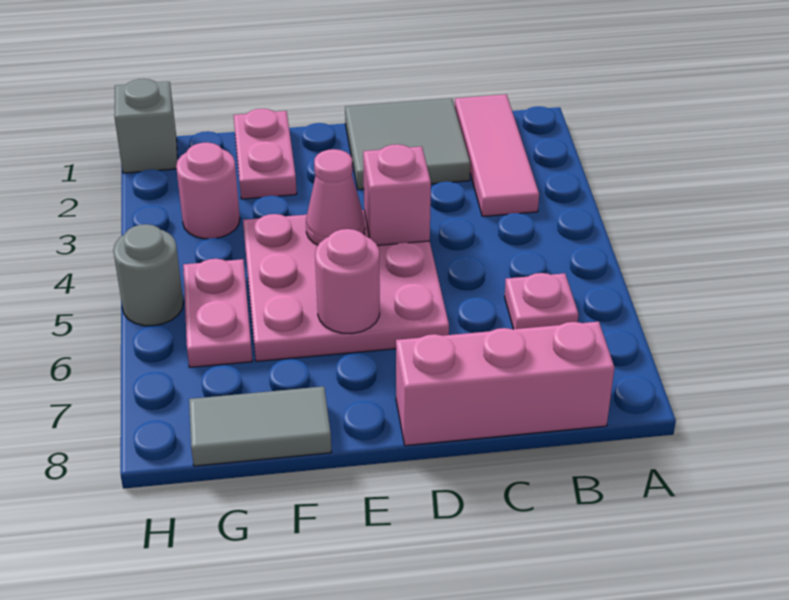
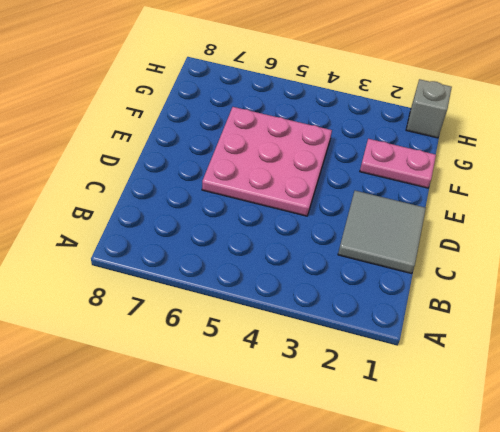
none -> pink 1x3 tile [455,94,539,216]
none -> pink 1x1 plate [505,273,578,329]
none -> pink 1x3 brick [396,322,615,446]

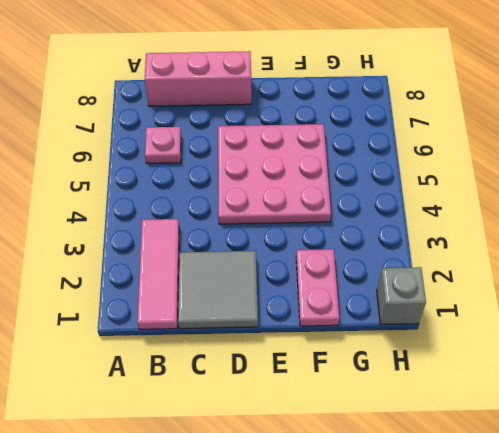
none -> grey 1x2 tile [189,386,331,466]
none -> pink 1x1 round brick [176,142,240,239]
none -> pink 1x2 plate [183,259,252,367]

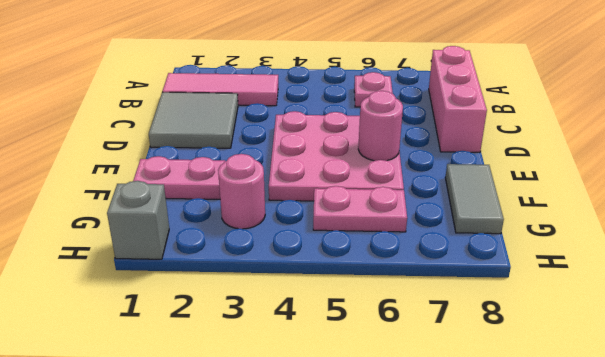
none -> grey 1x1 round brick [113,224,183,326]
none -> pink 1x1 brick [363,144,431,245]
none -> pink 1x1 cone [306,149,365,245]

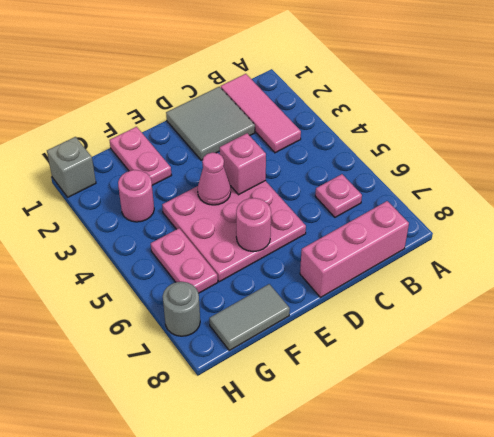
grey 1x1 round brick [163,282,200,336] -> grey 1x1 round brick moved to [113,224,183,326]

